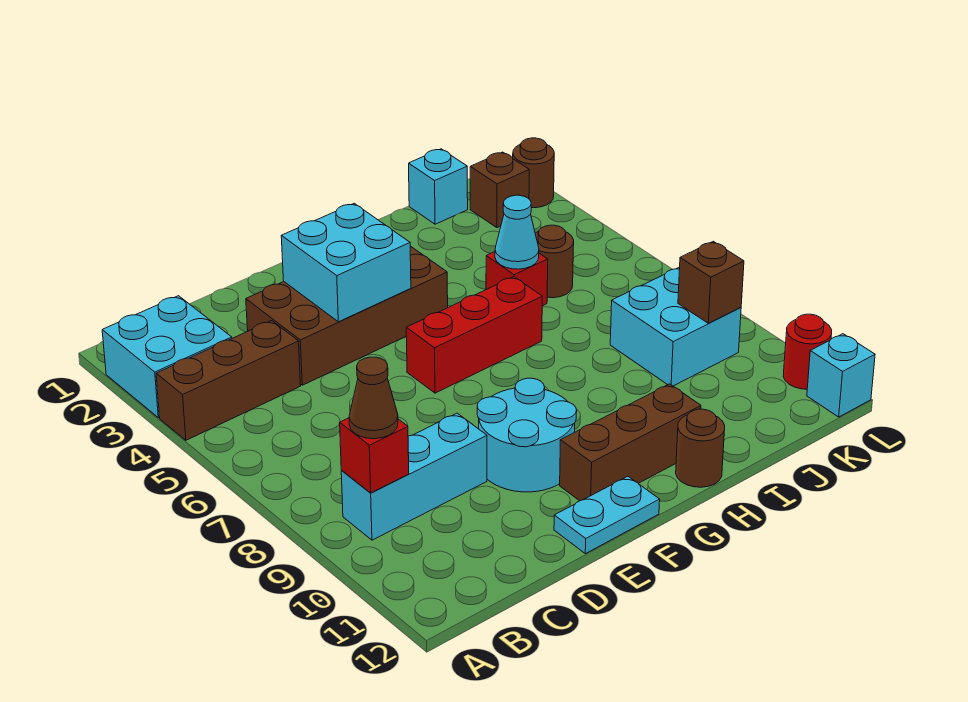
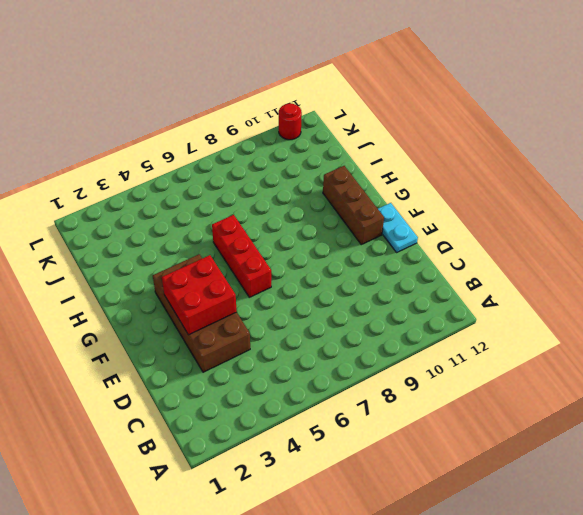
red 2x2 brick [162,255,237,335] -> cyan 2x2 brick [281,203,411,322]
none -> cyan 2x2 brick [102,296,232,418]
none -> brown 1x3 brick [156,321,301,440]
none -> cyan 1x3 brick [341,413,487,540]

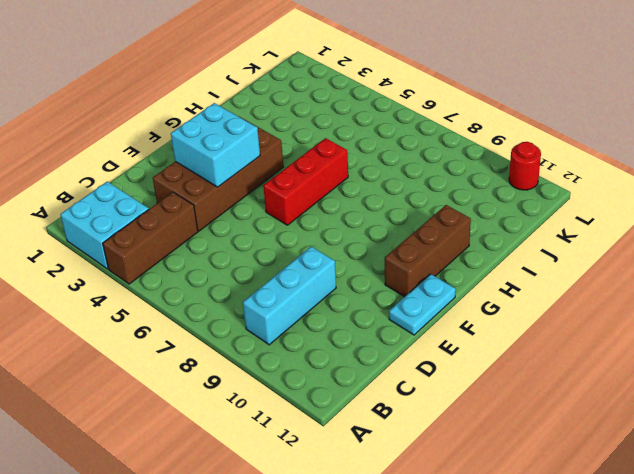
none -> cyan 2x2 round brick [477,378,577,492]
none -> brown 1x1 round brick [676,409,725,487]
none -> red 1x1 brick [486,252,548,306]

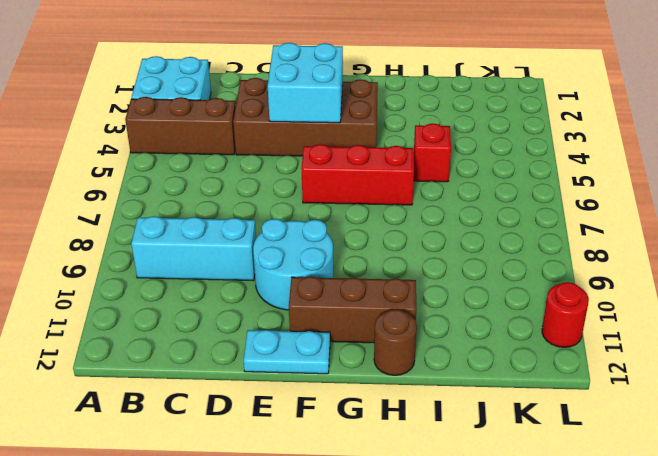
none -> cyan 1x1 brick [409,149,468,224]
none -> brown 1x1 round brick [535,225,574,298]
none -> cyan 2x2 brick [610,267,741,386]

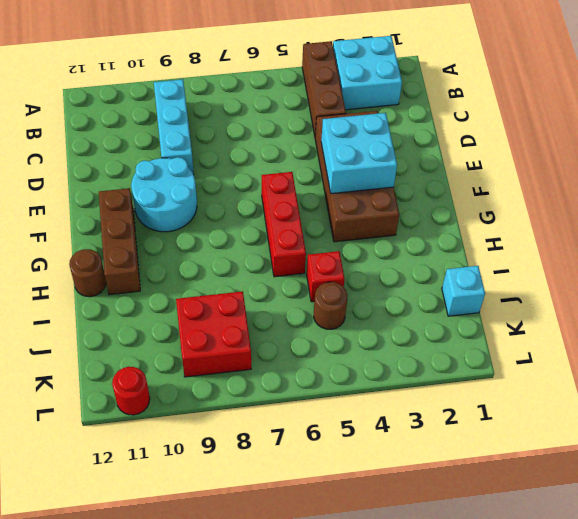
red 2x2 brick [176,291,251,377] -> cyan 2x2 brick [610,267,741,386]
none -> cyan 1x2 plate [554,476,660,554]
none -> brown 1x1 brick [470,152,529,228]
none -> brown 1x1 round brick [513,138,554,208]

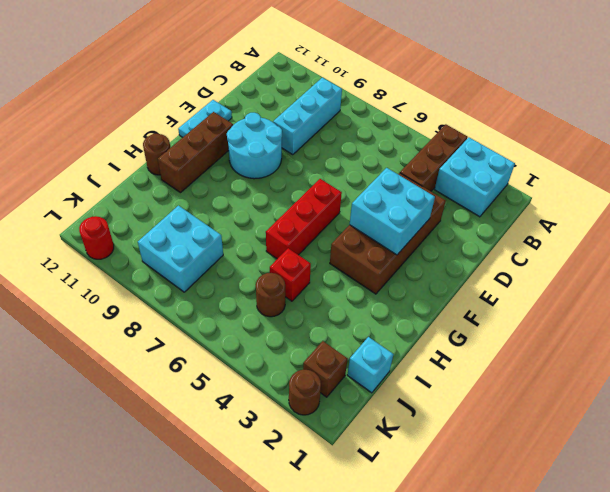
none -> cyan 1x1 brick [807,334,875,417]
none -> red 1x1 brick [340,418,409,493]
none -> cyan 1x1 cone [495,195,539,269]

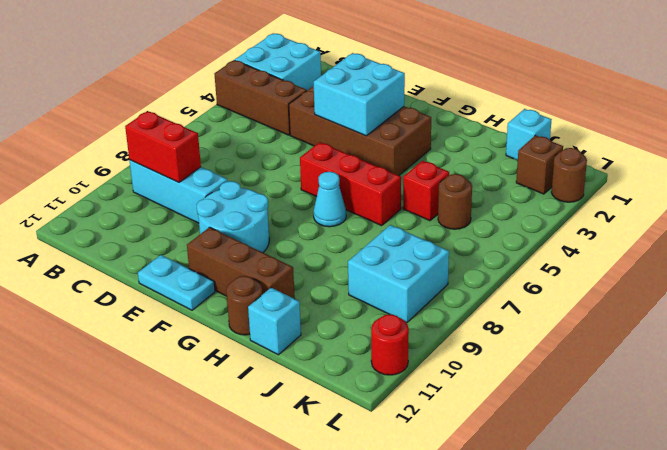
red 1x2 brick [125,111,201,182] -> red 1x1 brick [340,418,409,493]
cyan 1x1 cone [313,172,346,227] -> cyan 1x1 cone moved to [495,195,539,269]
cyan 1x1 brick [248,288,301,355] -> cyan 1x1 brick moved to [807,334,875,417]
none -> brown 1x1 brick [678,241,744,323]
none -> brown 1x1 cone [349,357,398,439]

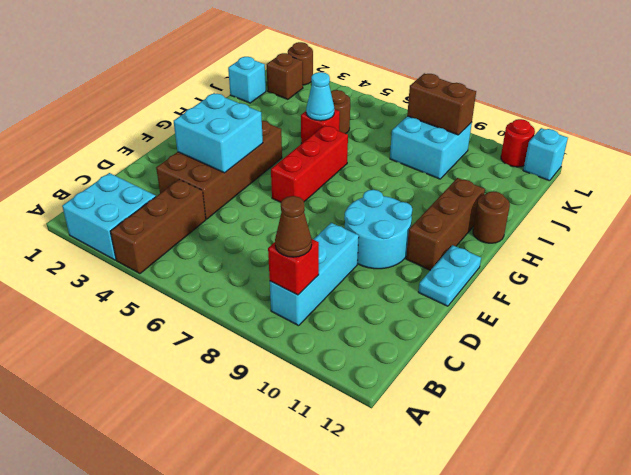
brown 1x2 brick [407,73,476,135] -> brown 1x1 brick [678,241,744,323]

